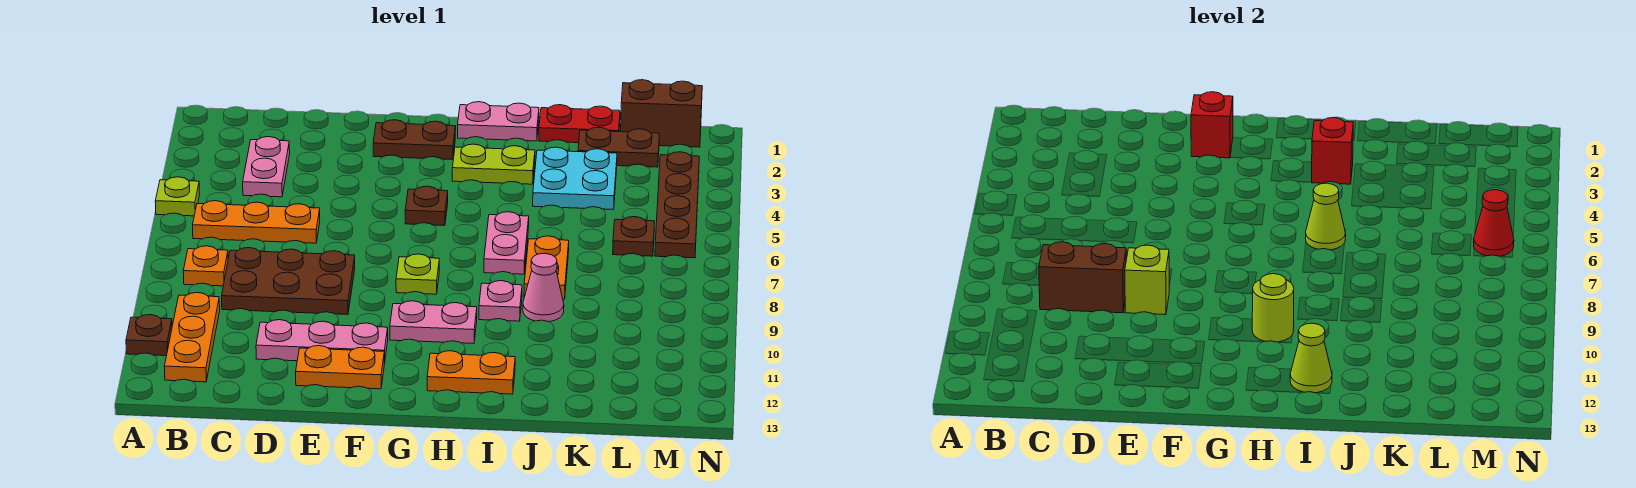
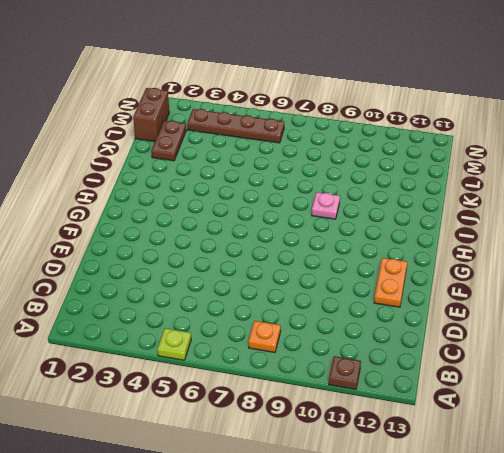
none -> orange 1x3 plate [193,201,320,243]
none -> orange 1x3 plate [165,293,220,382]
none -> pink 1x2 plate [243,137,290,197]
none -> brown 2x3 plate [222,248,355,315]

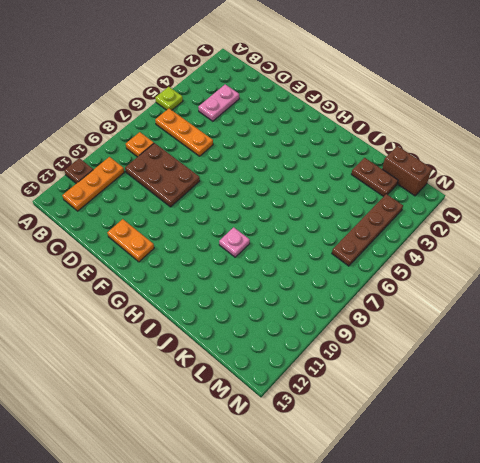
none -> pink 1x3 plate [256,320,388,364]
none -> brown 1x2 plate [373,120,456,160]
none -> brown 1x1 plate [405,186,448,226]
none -> lime 1x1 plate [396,254,439,294]

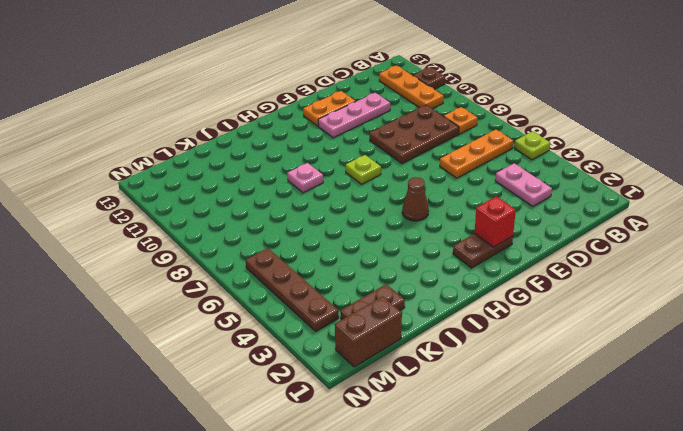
brown 1x1 cone [402,177,429,221] -> brown 1x1 plate [405,186,448,226]
none -> pink 1x2 plate [390,301,477,344]
none -> pink 1x2 plate [458,102,539,141]
none -> lime 1x2 plate [452,144,535,184]
none -> orange 1x2 plate [427,351,515,394]

